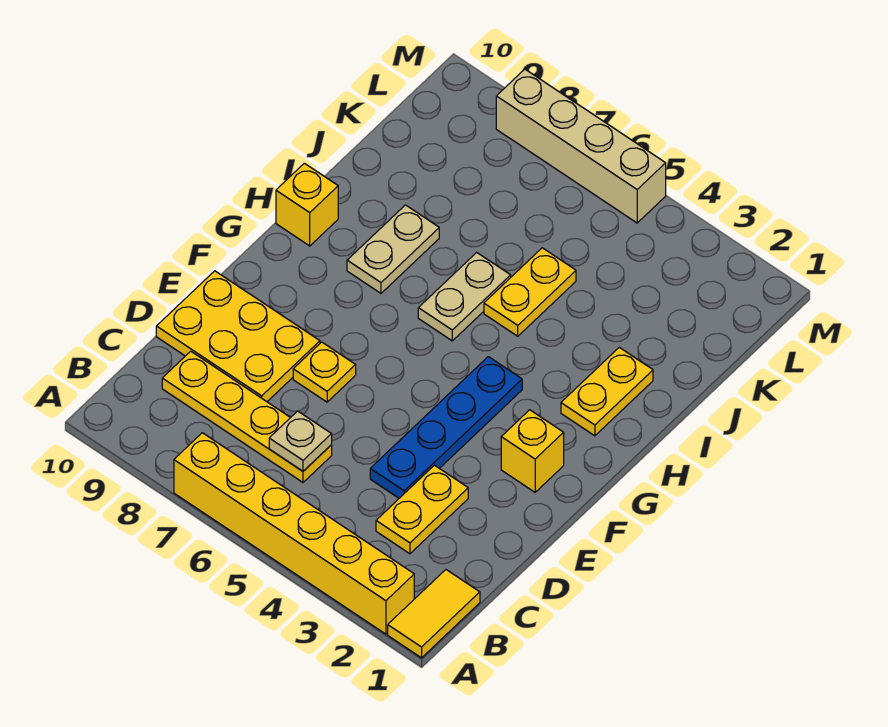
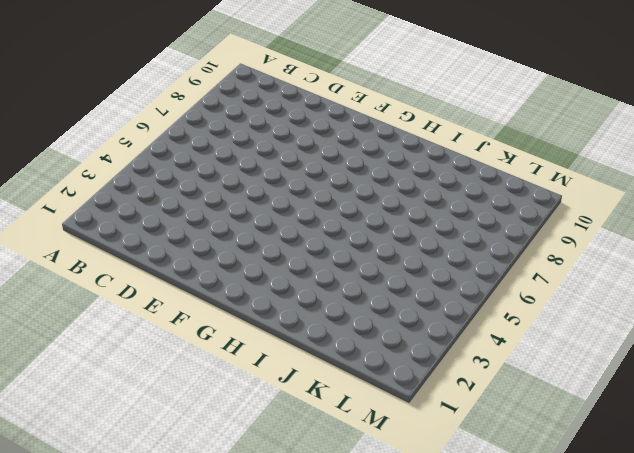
none -> yellow 1x2 tile [388,570,480,658]
none -> yellow 1x6 brick [174,433,414,634]
none -> yellow 1x2 plate [376,465,468,554]

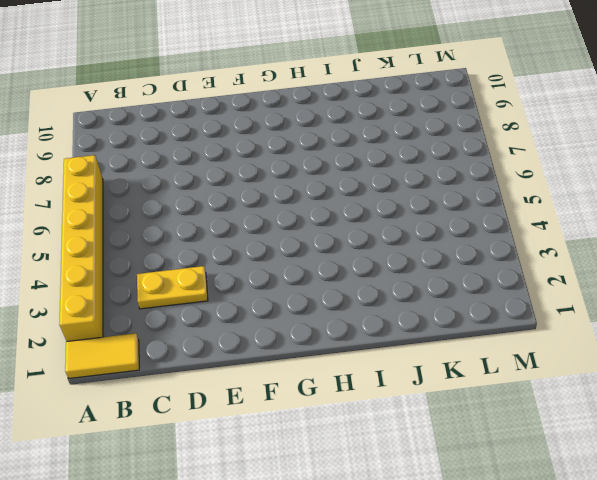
none -> yellow 1x4 plate [162,351,332,482]
none -> blue 1x4 plate [370,357,522,498]
none -> yellow 2x3 plate [156,271,320,402]

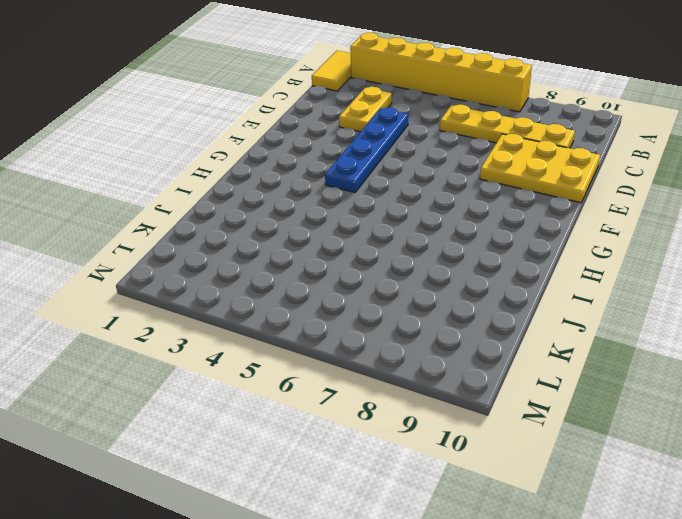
none -> yellow 1x1 plate [293,342,356,402]
none -> yellow 1x1 brick [501,410,564,492]
none -> yellow 1x2 plate [561,347,653,436]

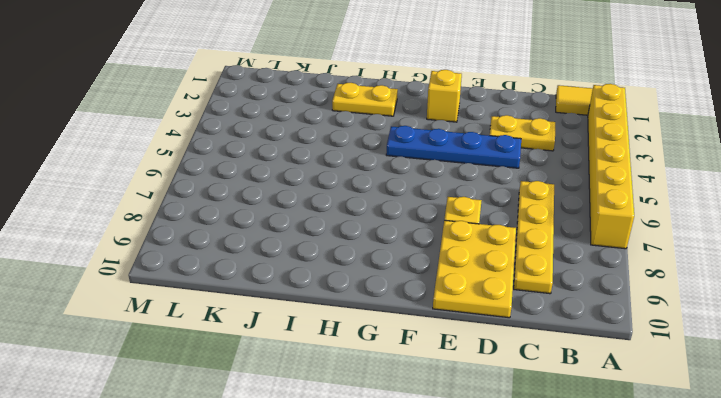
none -> tan 1x2 plate [418,252,511,341]
none -> tan 1x2 plate [347,205,439,293]
none -> yellow 1x1 brick [276,163,338,246]

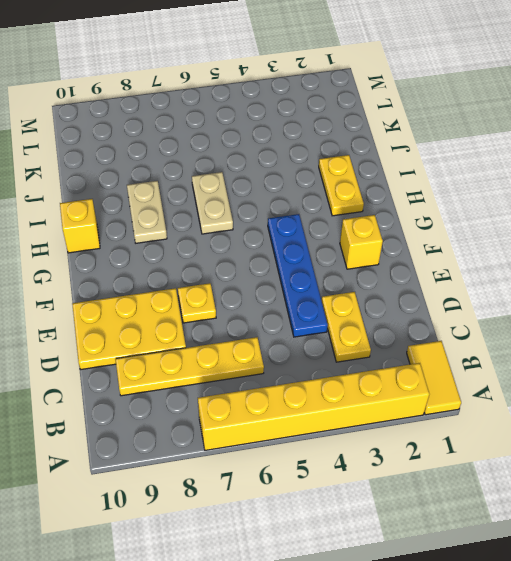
none -> yellow 1x2 plate [484,248,576,336]
none -> tan 1x4 brick [496,69,666,223]
none -> tan 1x1 plate [269,411,332,471]

